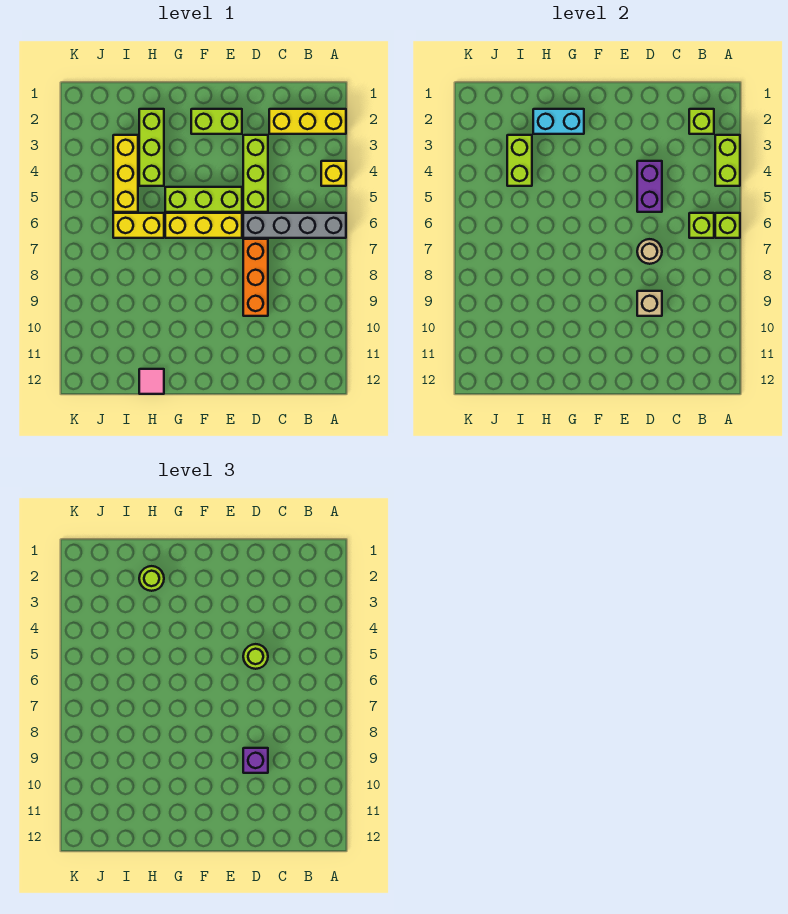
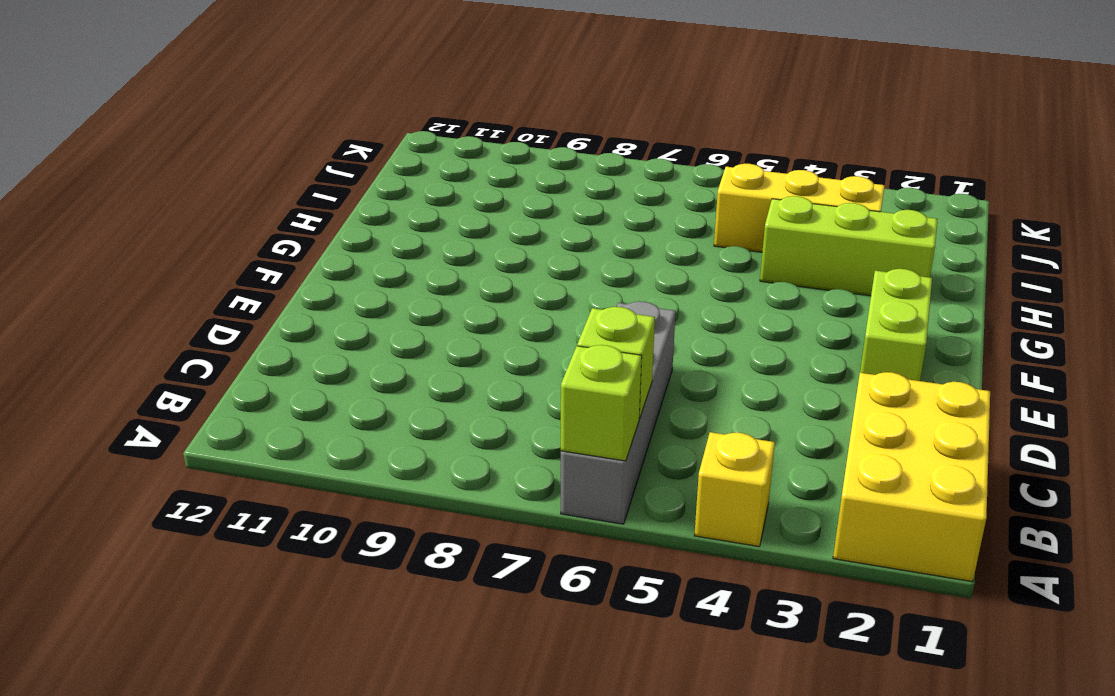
yellow 2x3 brick [833,372,990,582] -> yellow 1x3 brick [269,109,346,134]
none -> lime 1x3 brick [243,135,268,212]
none -> orange 1x3 brick [243,239,268,316]
none -> lime 1x3 brick [165,187,242,212]

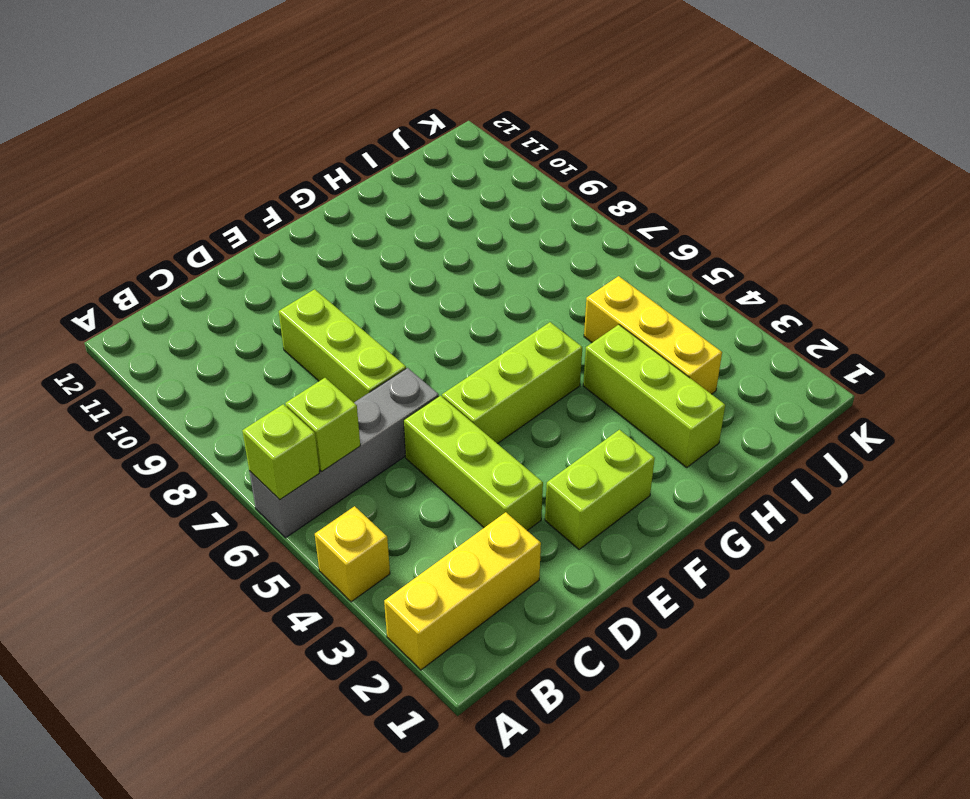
lime 1x3 brick [279,289,406,403] -> orange 1x3 brick [243,239,268,316]
none -> yellow 1x3 brick [165,213,242,238]
none -> yellow 1x2 brick [113,213,164,238]
none -> pink 1x1 tile [139,369,164,394]

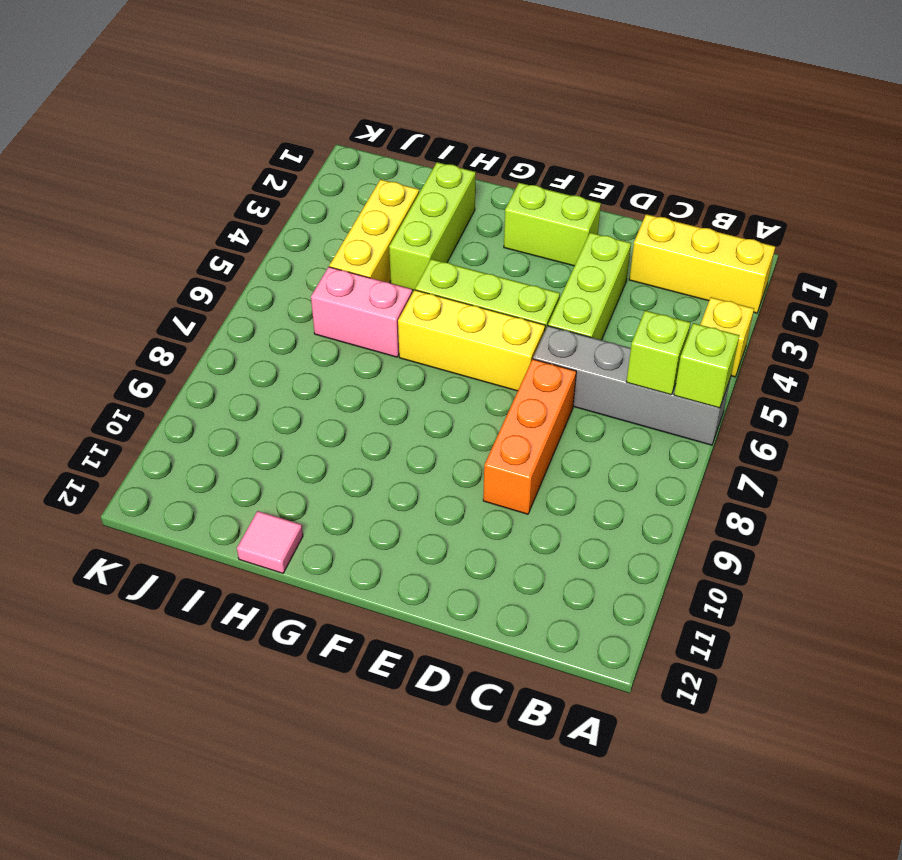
pink 1x2 brick [311,267,412,357] -> yellow 1x2 brick [113,213,164,238]
none -> lime 1x2 brick [715,135,740,186]
none -> lime 1x1 brick [689,109,714,134]
none -> purple 1x2 brick [637,161,662,212]

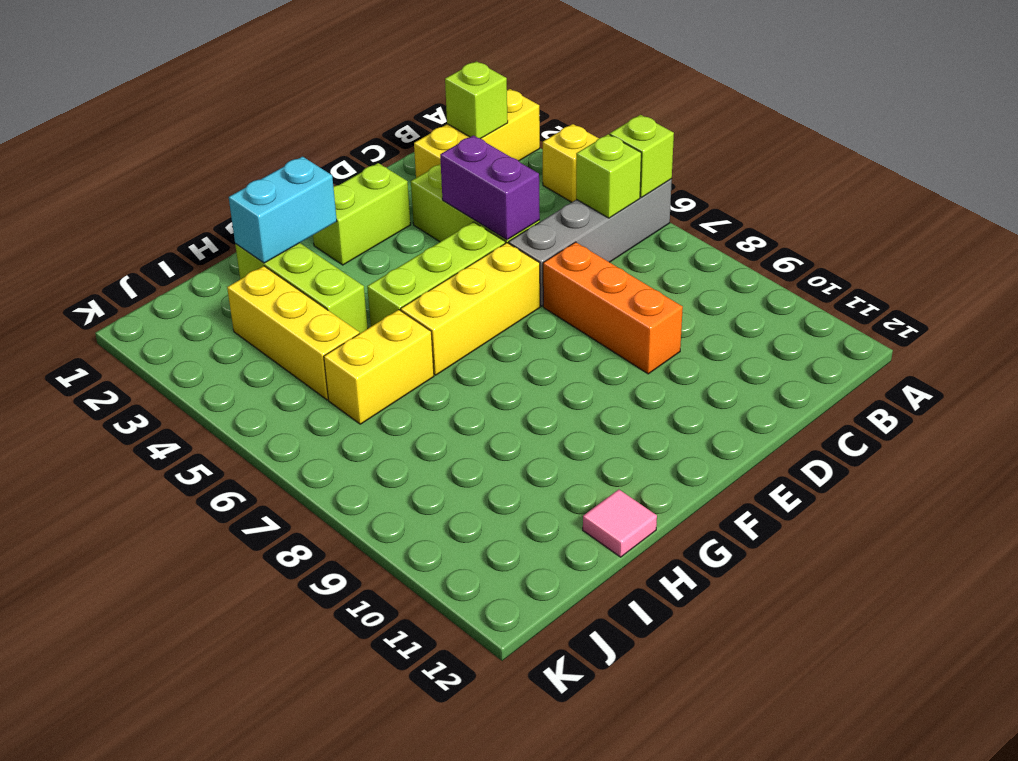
none -> lime 1x2 brick [715,135,740,186]
none -> tan 1x1 round brick [637,239,662,264]
none -> tan 1x1 brick [637,291,662,316]

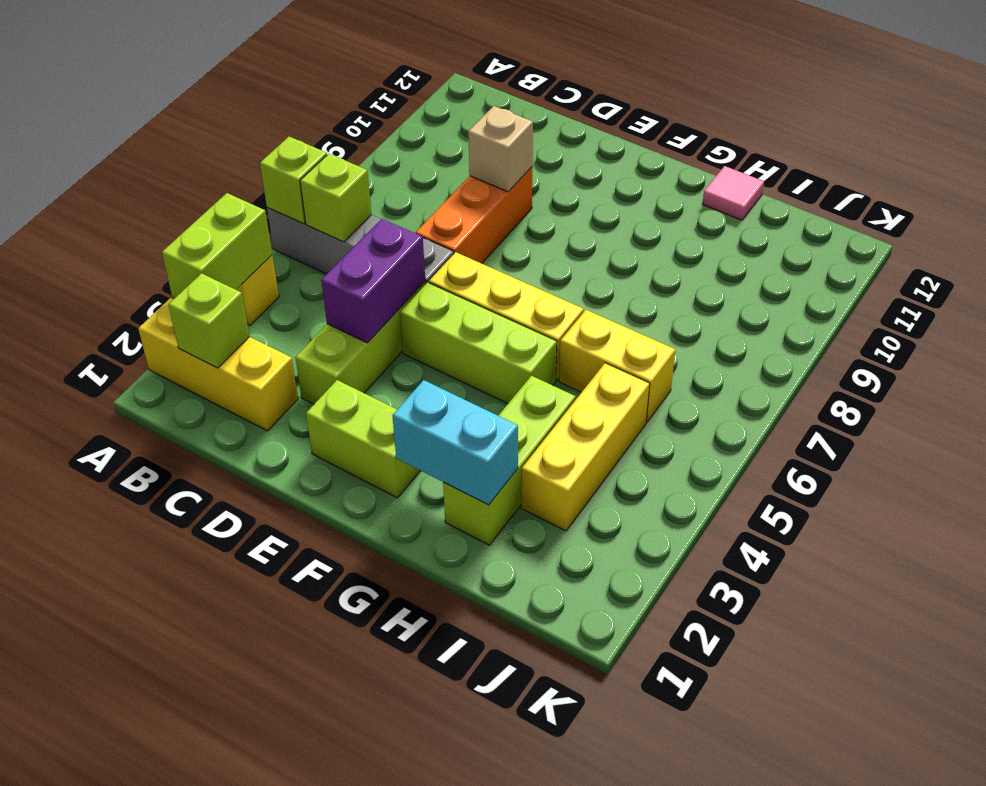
none -> tan 1x1 round brick [637,239,662,264]
none -> lime 1x2 brick [507,135,532,186]
none -> lime 1x1 round brick [243,644,268,669]

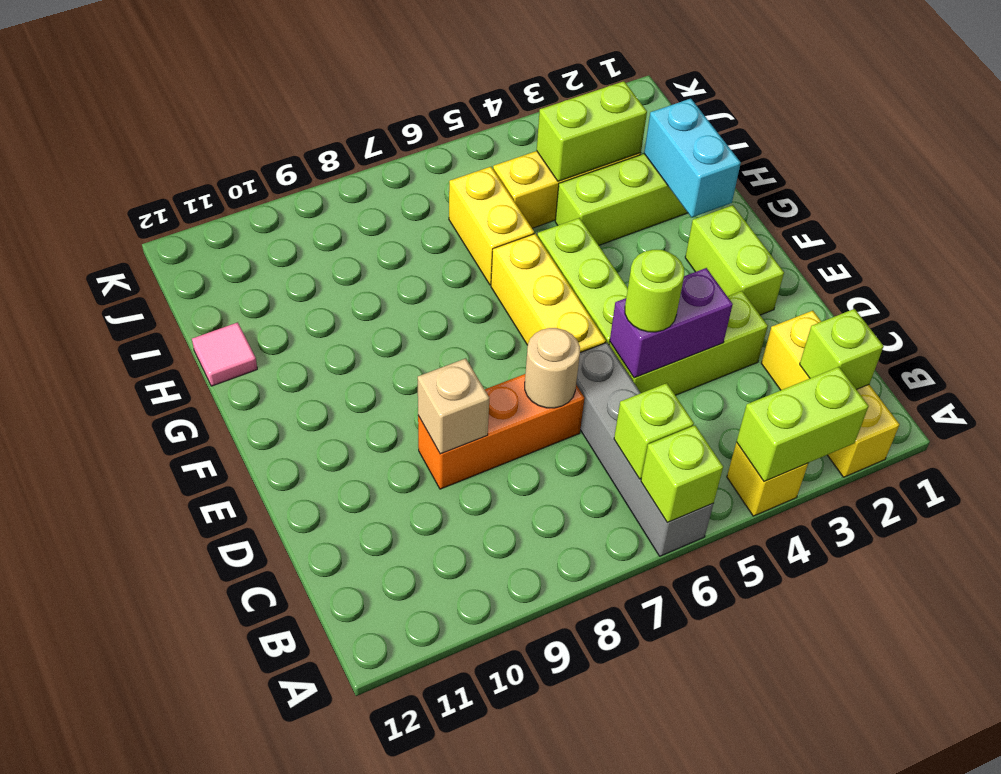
none -> purple 1x1 brick [243,748,268,773]
none -> lime 1x1 round brick [139,566,164,591]

